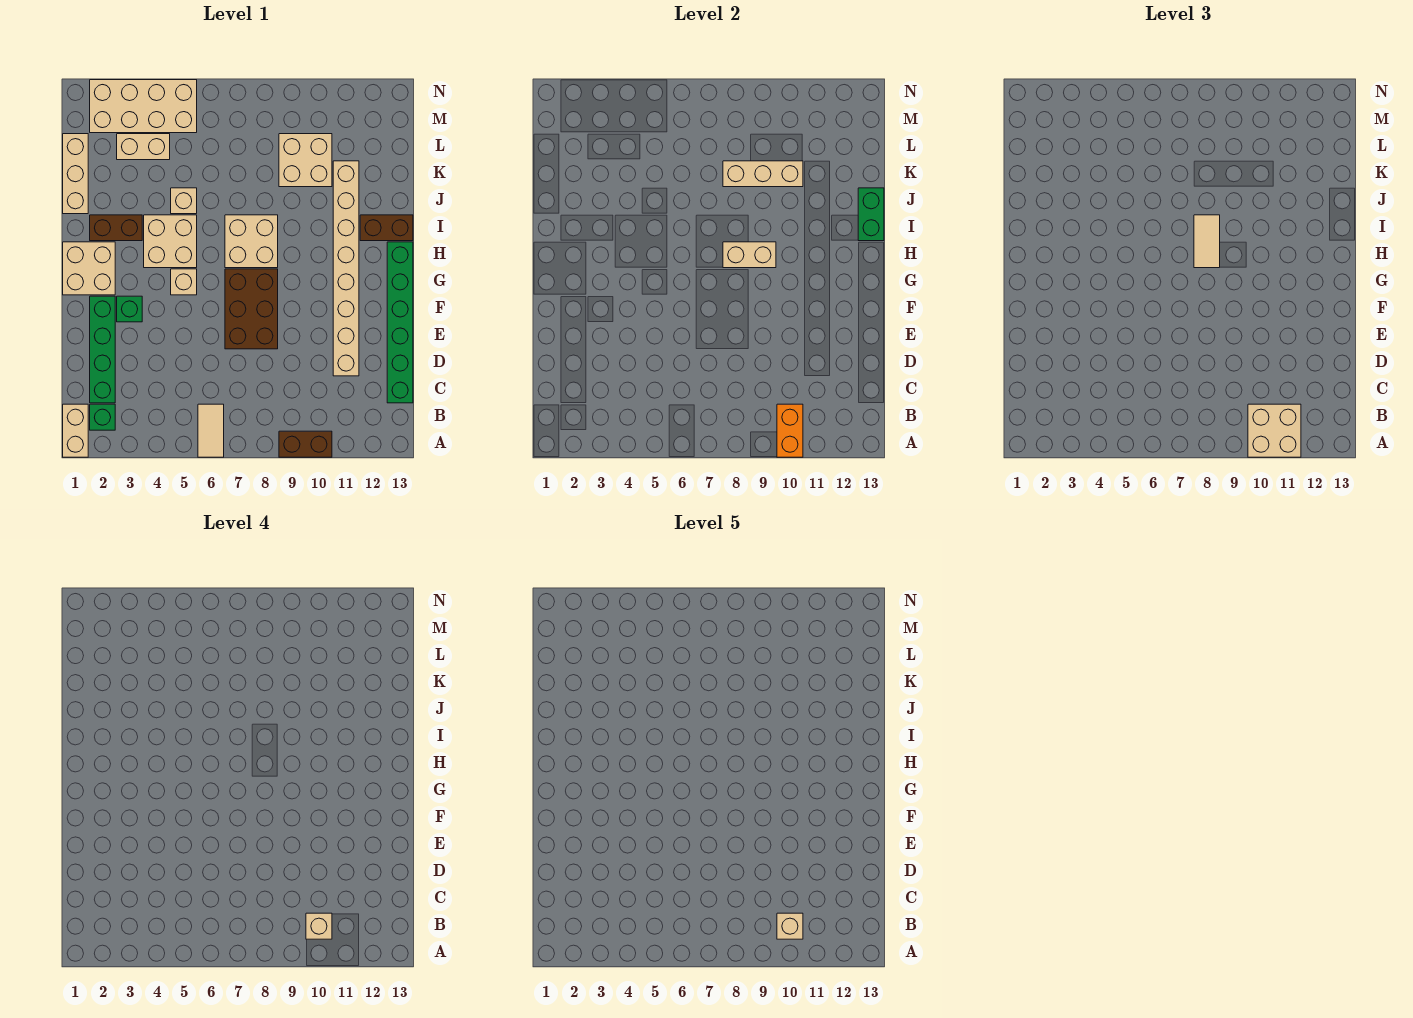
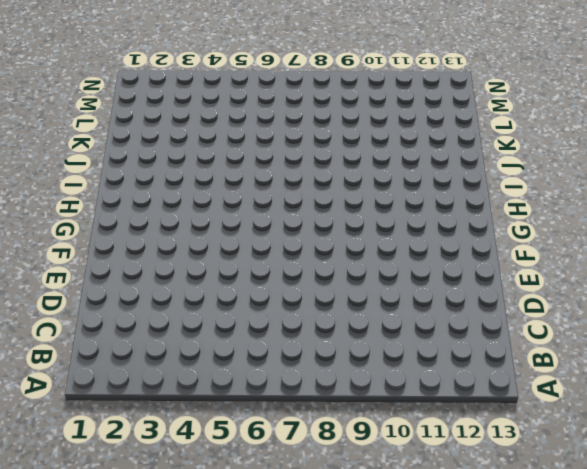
none -> tan 1x2 brick [63,404,88,457]
none -> tan 1x2 tile [198,404,224,457]
none -> brown 1x2 brick [279,431,332,457]

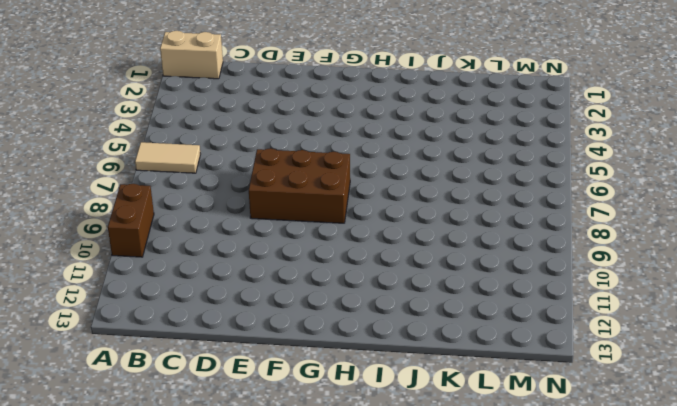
none -> green 1x1 brick [90,404,115,430]
none -> green 1x4 brick [90,296,115,403]
none -> green 1x6 brick [387,242,413,403]

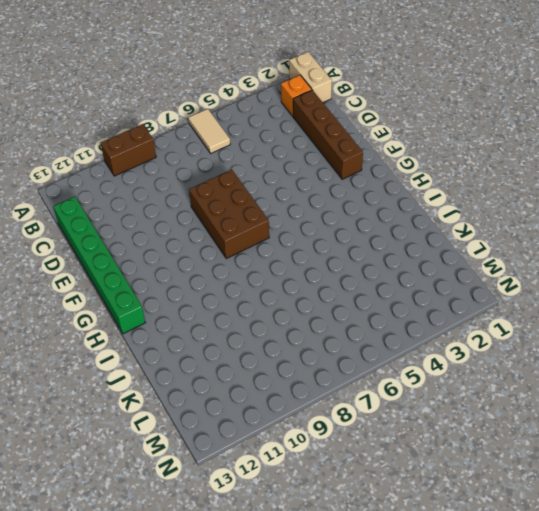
orange 1x1 brick [281,75,312,116] -> green 1x1 brick [90,404,115,430]
brown 1x4 brick [293,90,363,179] -> green 1x4 brick [90,296,115,403]
none -> tan 1x8 brick [333,161,359,376]
none -> green 1x1 brick [117,296,142,322]
none -> tan 2x2 brick [63,242,115,295]

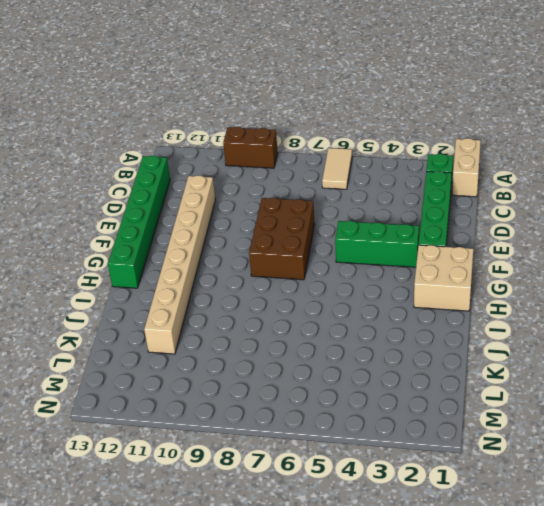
green 1x3 brick [335,221,419,267] -> green 1x1 brick [117,296,142,322]
none -> tan 1x1 brick [171,269,197,295]
none -> tan 2x2 brick [144,215,197,268]
none -> tan 2x2 brick [225,215,278,268]

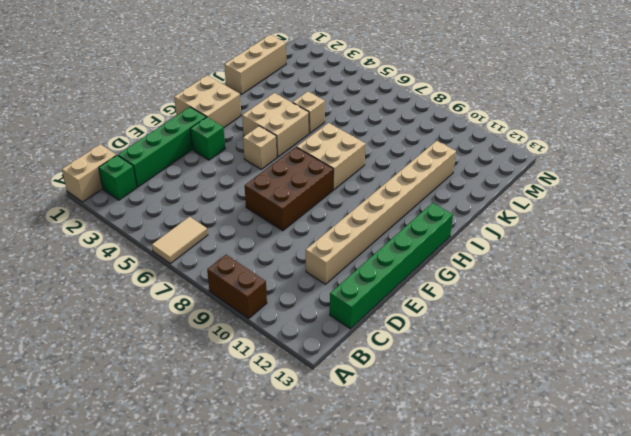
none -> brown 1x2 brick [90,215,142,241]
none -> brown 1x2 brick [360,215,413,241]
none -> tan 2x2 brick [279,134,332,187]

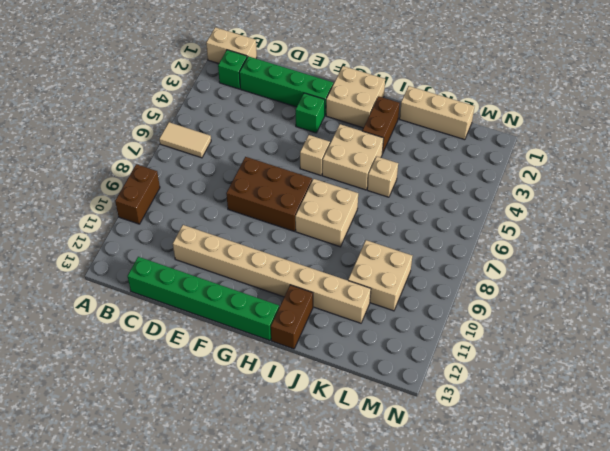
none -> tan 1x2 brick [117,134,170,160]
none -> tan 2x4 brick [90,80,197,133]
none -> orange 1x2 brick [777,404,803,457]

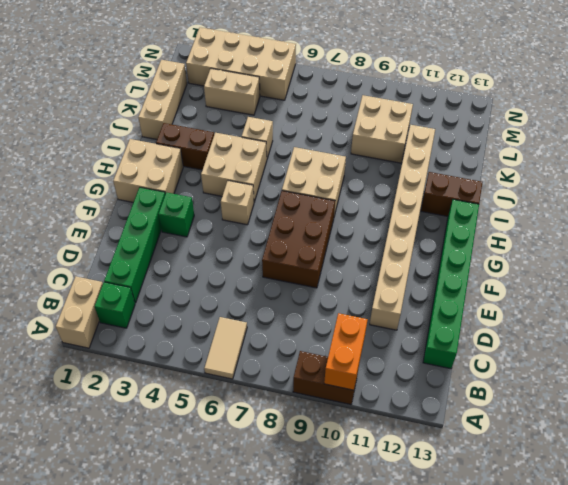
none -> tan 1x2 brick [723,242,776,268]
none -> green 1x2 brick [858,188,884,241]
none -> tan 1x3 brick [723,161,803,187]

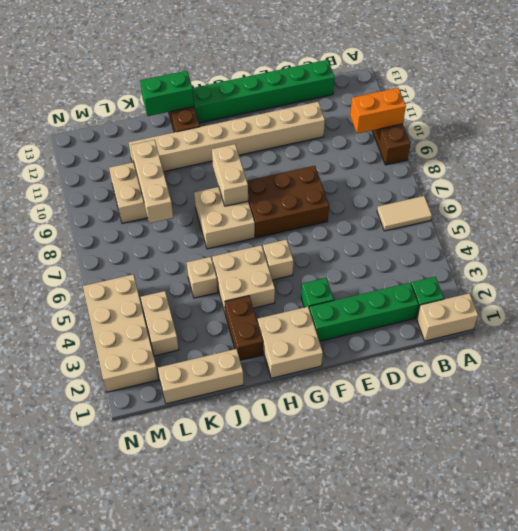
none -> tan 2x2 brick [1248,404,1301,457]
none -> tan 1x2 tile [1194,215,1220,268]
none -> tan 1x1 brick [306,913,332,939]

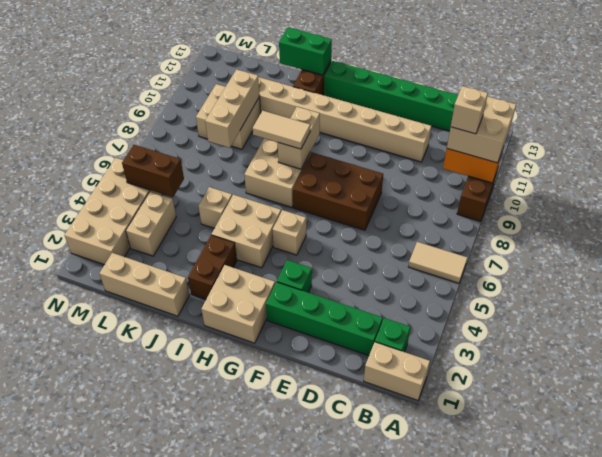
brown 1x2 brick [122,145,184,197] -> none
none -> tan 1x1 brick [777,913,803,939]

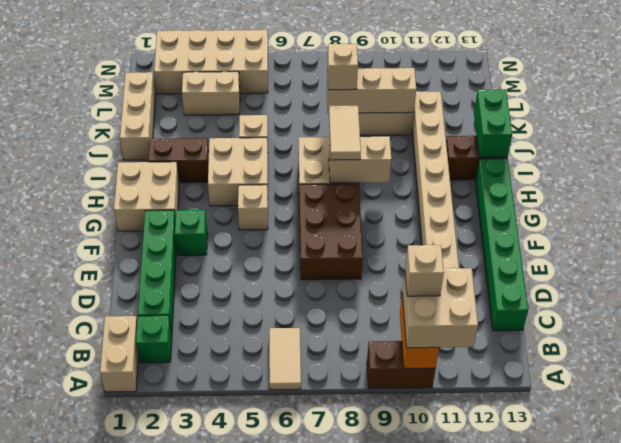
tan 1x1 brick [327,43,358,90] -> tan 1x1 brick moved to [777,913,803,939]

